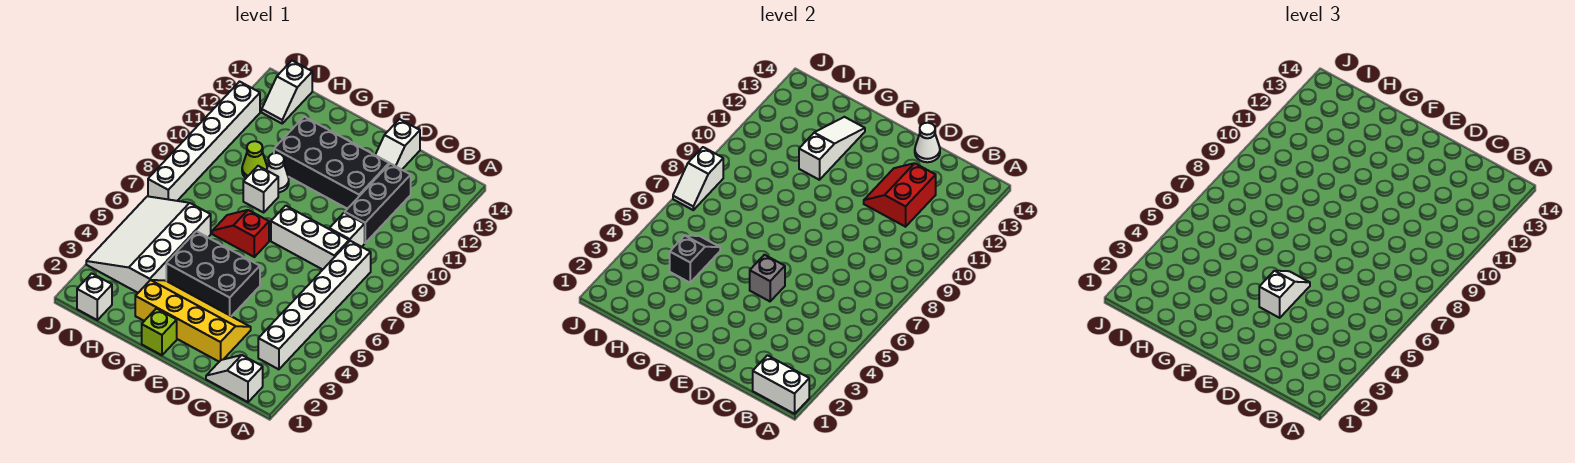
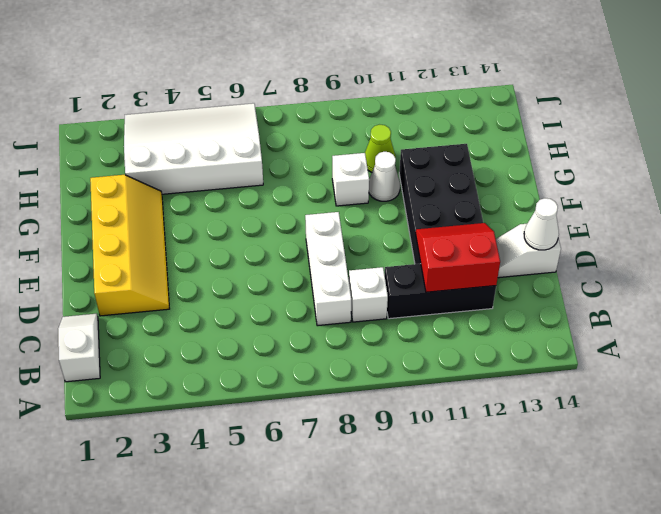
none -> white 1x6 brick [258,241,371,369]
none -> black 2x3 brick [166,231,260,316]
none -> lime 1x1 brick [142,309,177,355]

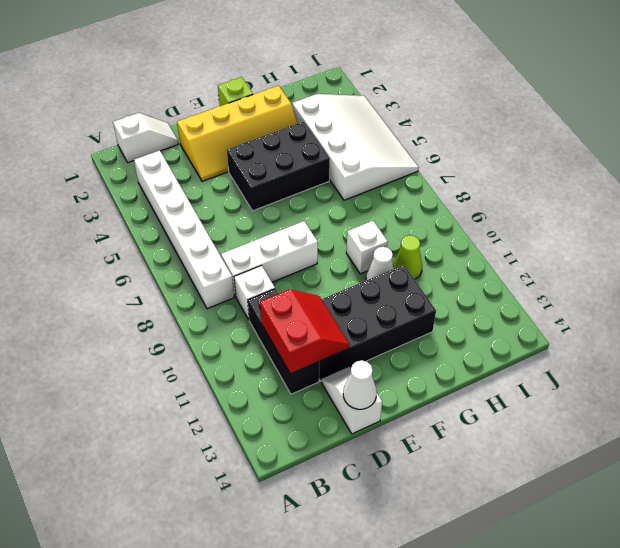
none -> red 1x2 slope [212,210,269,257]
none -> white 1x1 brick [77,273,112,320]
none -> white 1x2 slope [262,61,312,123]

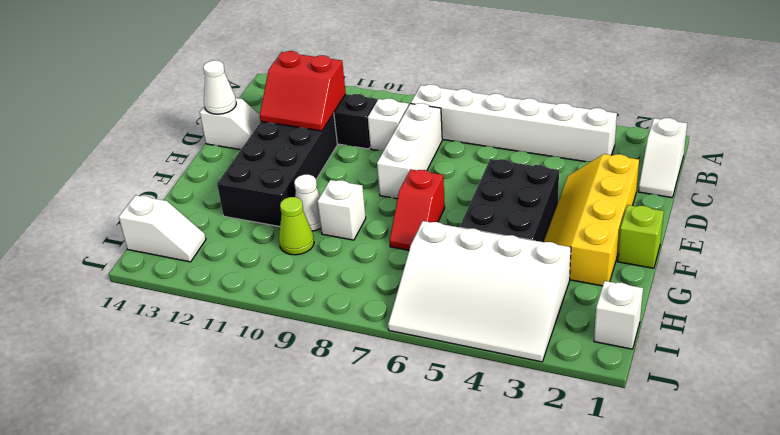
none -> white 1x6 brick [148,82,260,201]
none -> white 1x2 brick [753,355,809,414]
none -> grey 1x1 brick [750,255,785,301]

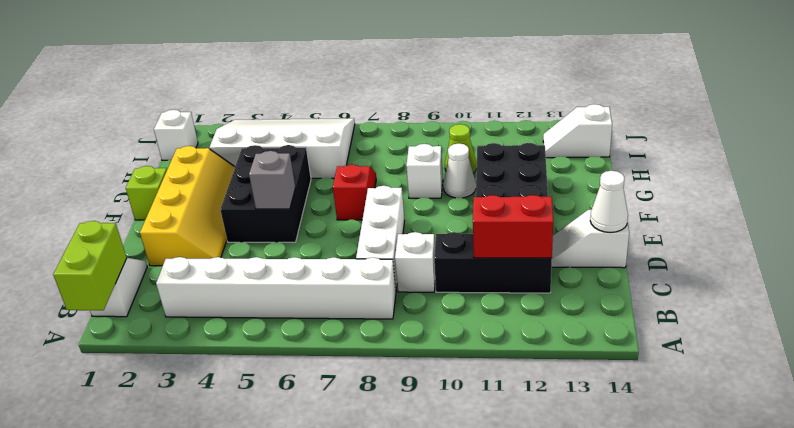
lime 1x2 brick [53,221,127,310] -> white 1x2 brick [753,355,809,414]
none -> white 1x6 brick [148,82,260,201]
none -> white 1x3 slope [799,117,865,180]
none -> black 1x2 slope [670,235,720,283]

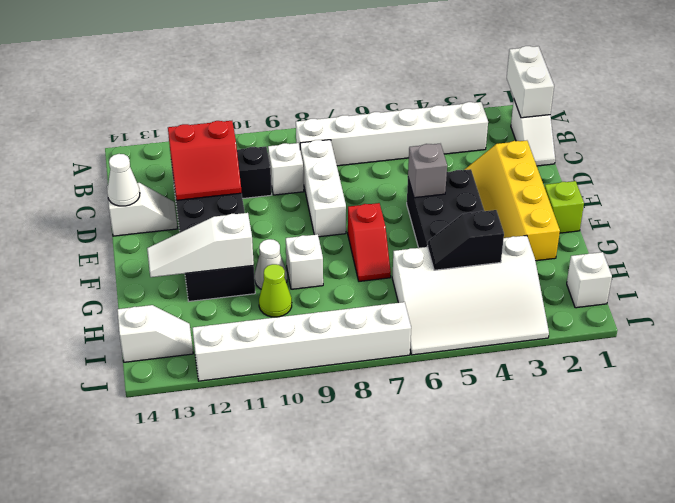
none -> white 1x2 slope [673,147,723,210]
none -> white 1x2 slope [1259,271,1310,318]

